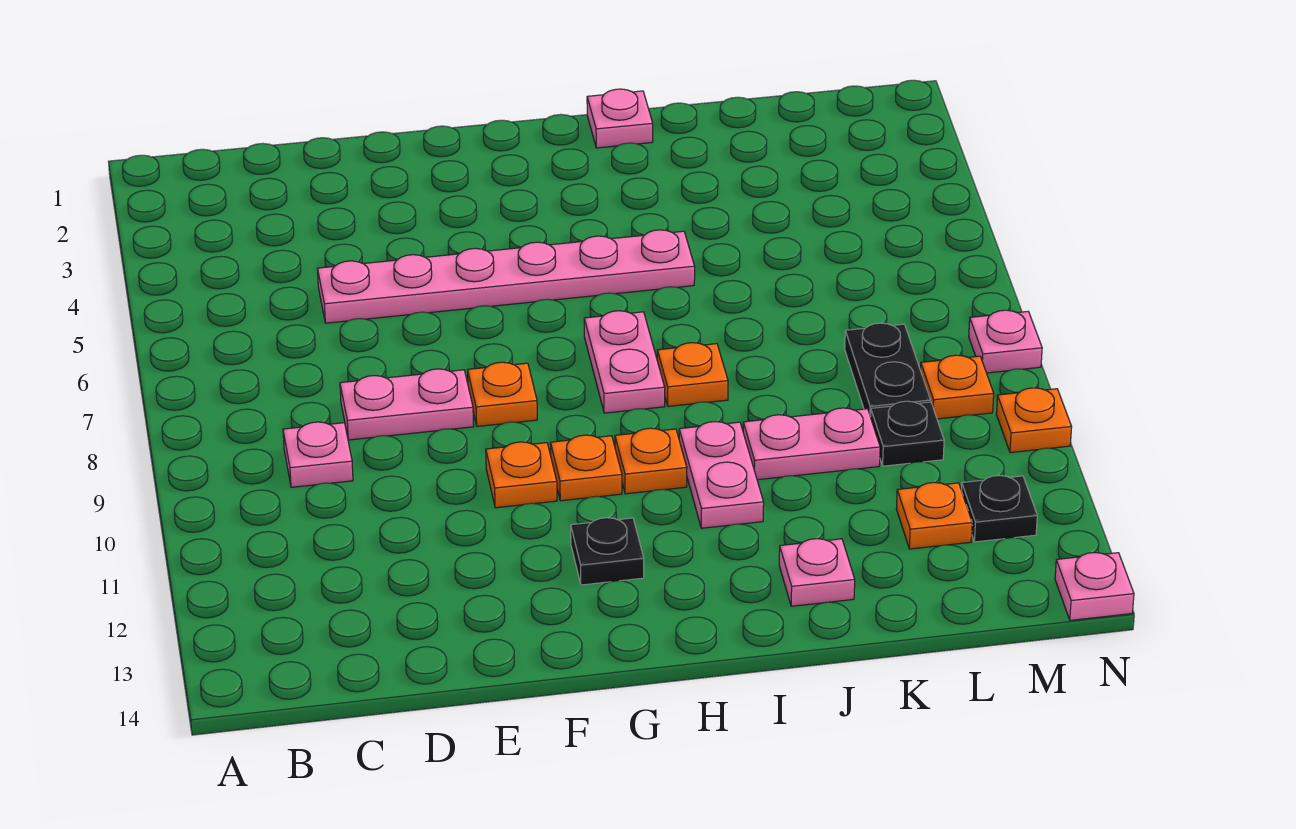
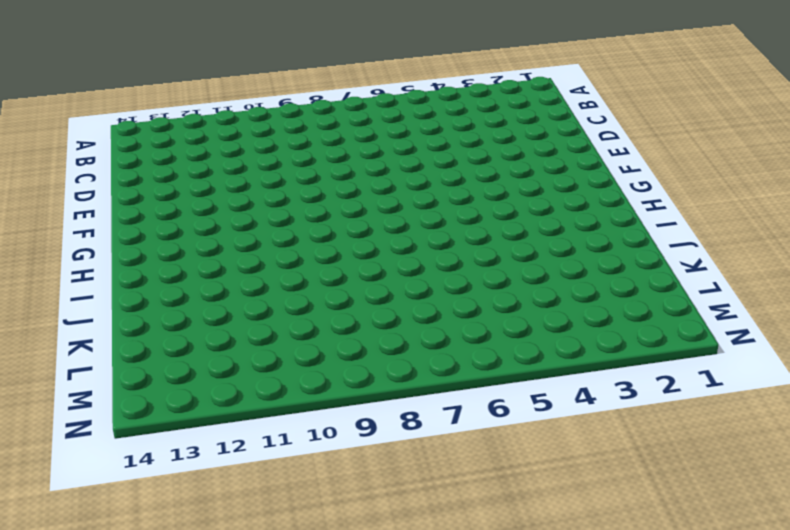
none -> pink 1x1 plate [283,422,353,487]
none -> pink 1x6 plate [317,230,695,323]
none -> pink 1x2 plate [340,369,474,440]

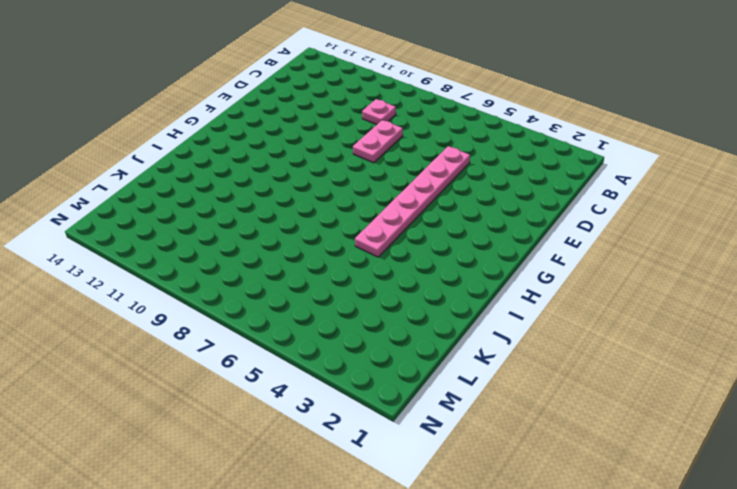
none -> orange 1x1 plate [468,362,537,426]
none -> orange 1x1 plate [486,442,557,508]
none -> orange 1x1 plate [550,435,622,501]

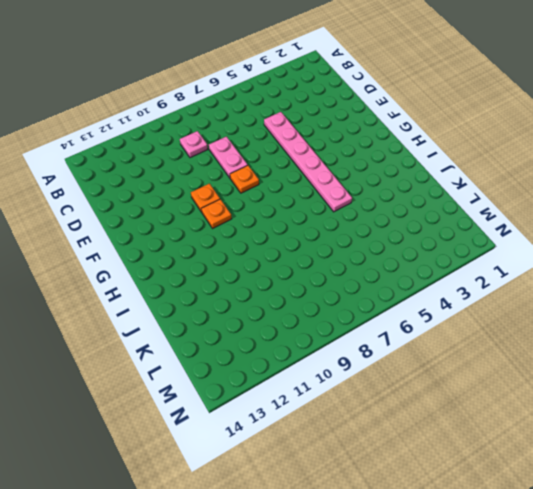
none -> black 1x1 plate [571,518,644,585]
none -> pink 1x2 plate [584,311,665,413]
none -> orange 1x1 plate [615,428,687,494]

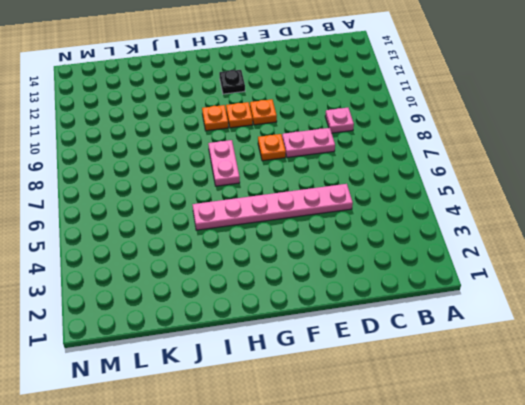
none -> pink 1x1 plate [587,89,653,148]
none -> orange 1x1 plate [657,343,728,406]
none -> pink 1x2 plate [679,422,764,528]

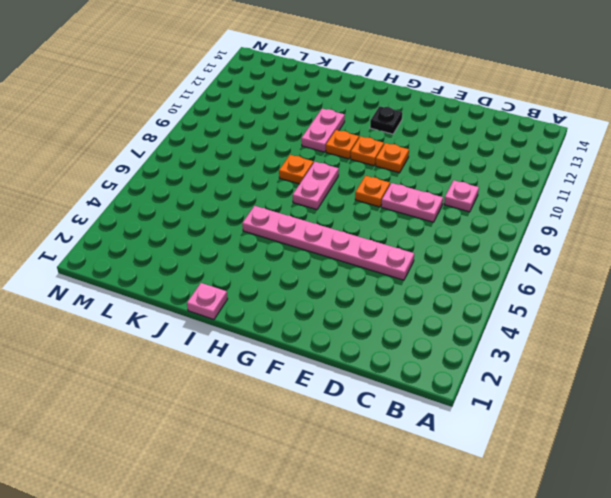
none -> pink 1x2 plate [743,408,880,480]
none -> pink 1x1 plate [779,539,855,606]
none -> black 1x2 plate [845,323,931,417]

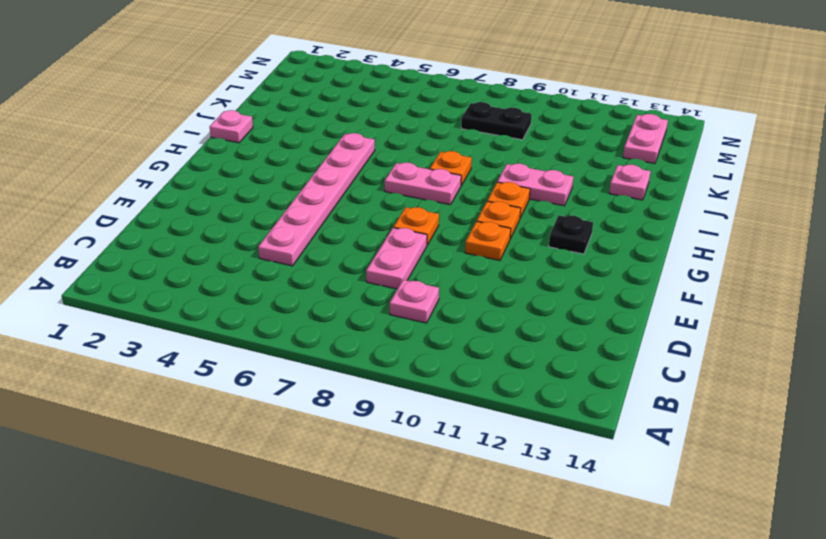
pink 1x2 plate [623,114,668,164] -> pink 1x2 plate moved to [743,408,880,480]
none -> black 1x1 plate [871,401,944,466]
none -> orange 1x1 plate [896,482,972,549]
none -> orange 1x1 plate [920,355,994,419]

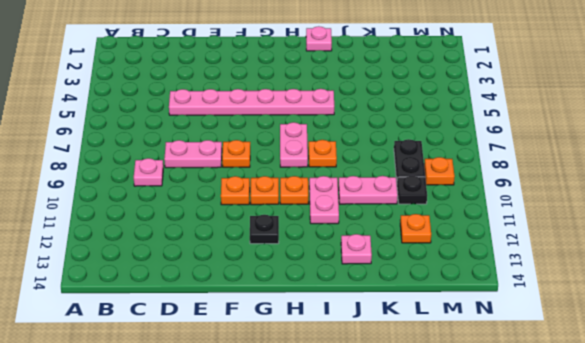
none -> black 1x1 plate [962,476,1037,542]
none -> pink 1x1 plate [969,310,1042,373]
none -> orange 1x1 plate [996,388,1072,453]

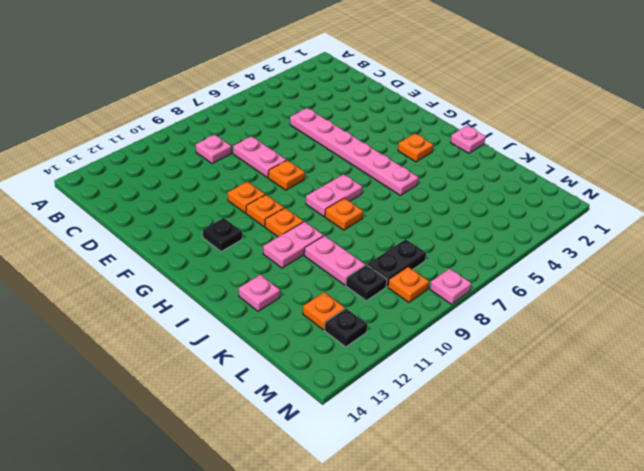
orange 1x1 plate [398,134,433,162] -> orange 1x1 plate moved to [996,388,1072,453]
none -> pink 1x1 plate [1055,553,1134,620]

